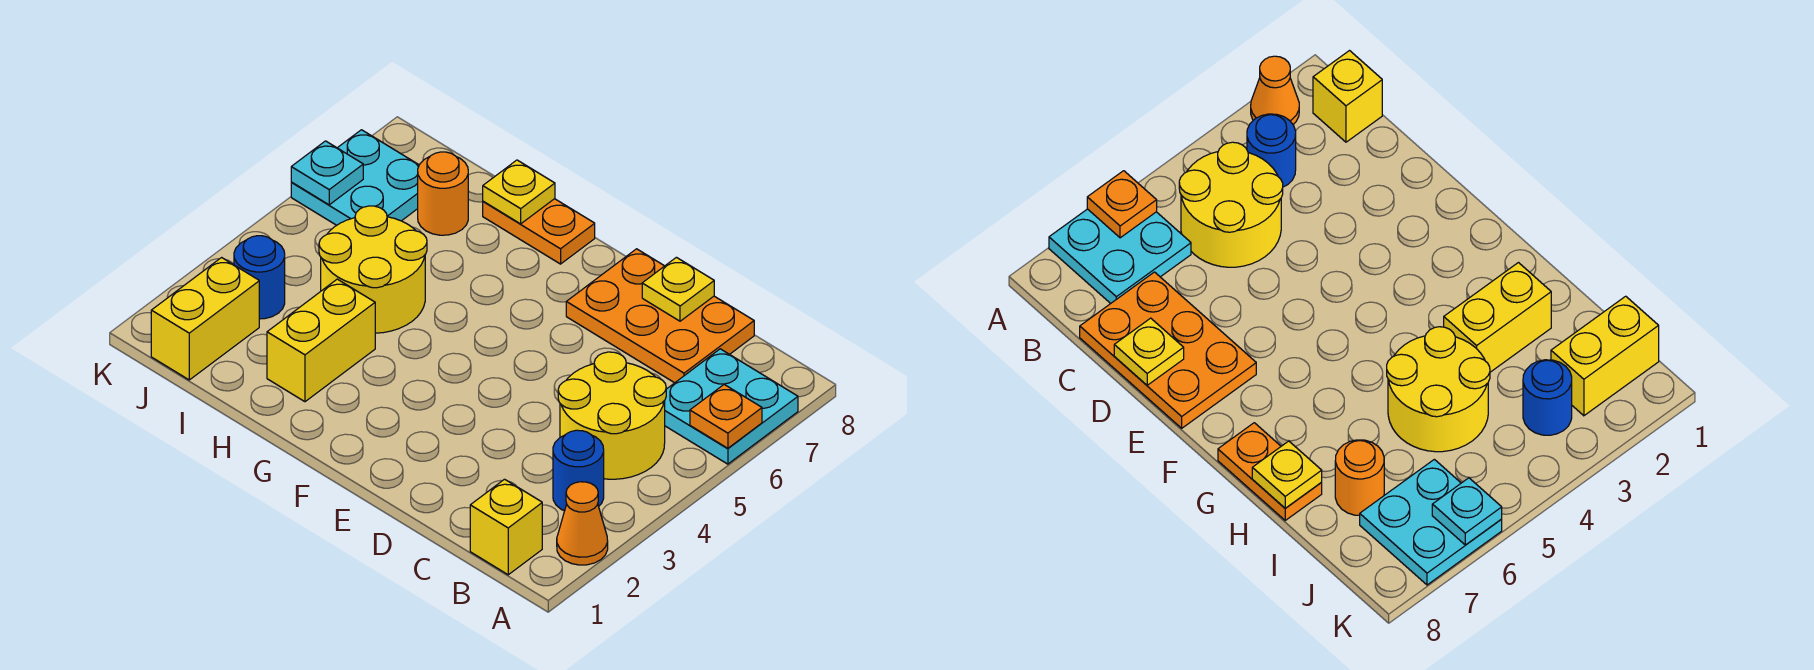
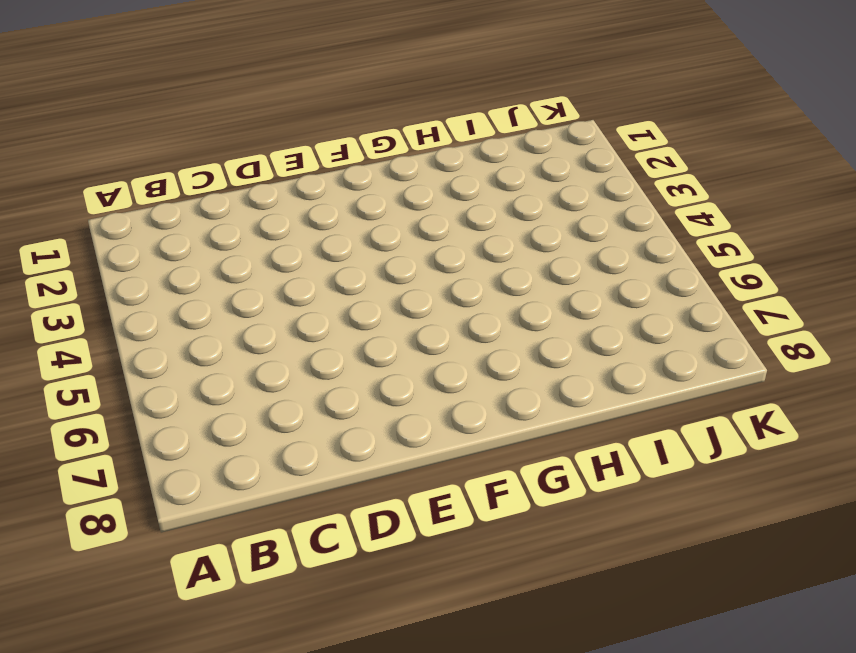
none -> orange 1x1 cone [557,482,608,565]
none -> cyan 2x2 plate [665,349,798,464]
none -> yellow 1x1 brick [470,479,542,575]

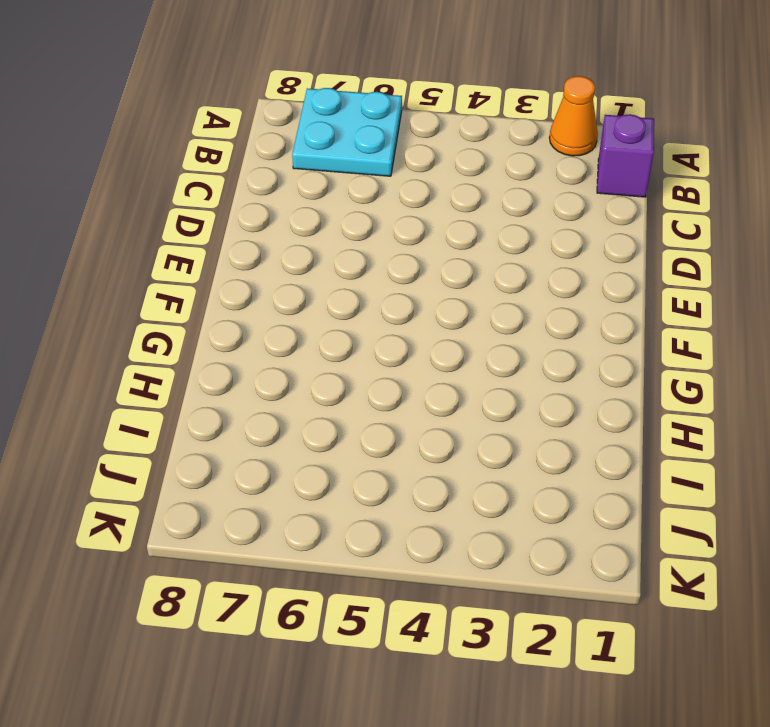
purple 1x1 brick [597,114,654,197] -> yellow 1x1 brick [470,479,542,575]
none -> blue 1x1 round brick [553,430,604,511]
none -> yellow 2x2 round brick [558,352,666,479]
none -> orange 2x3 plate [566,249,754,383]

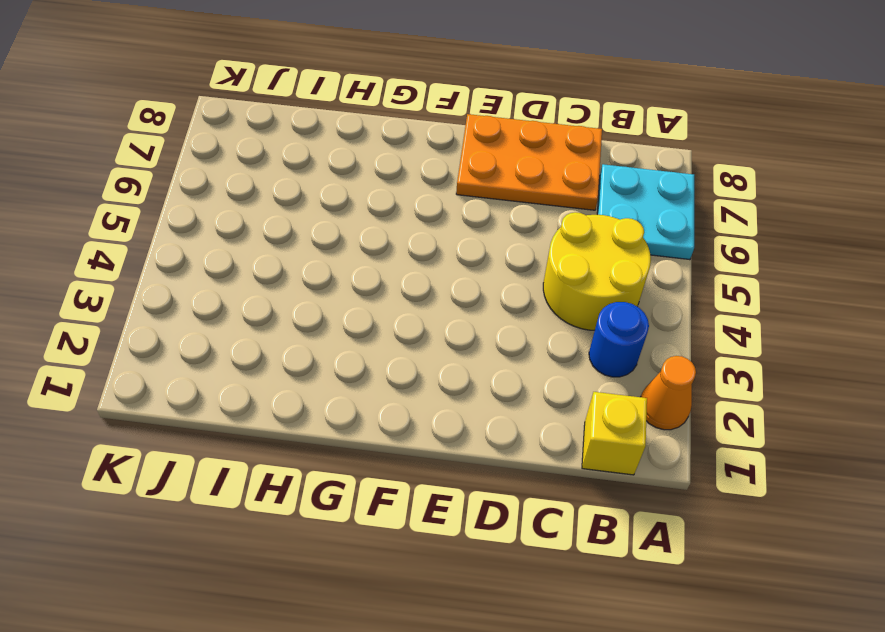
none -> orange 1x2 plate [483,199,595,264]
none -> yellow 1x2 brick [267,279,375,402]
none -> yellow 2x2 round brick [319,206,427,333]

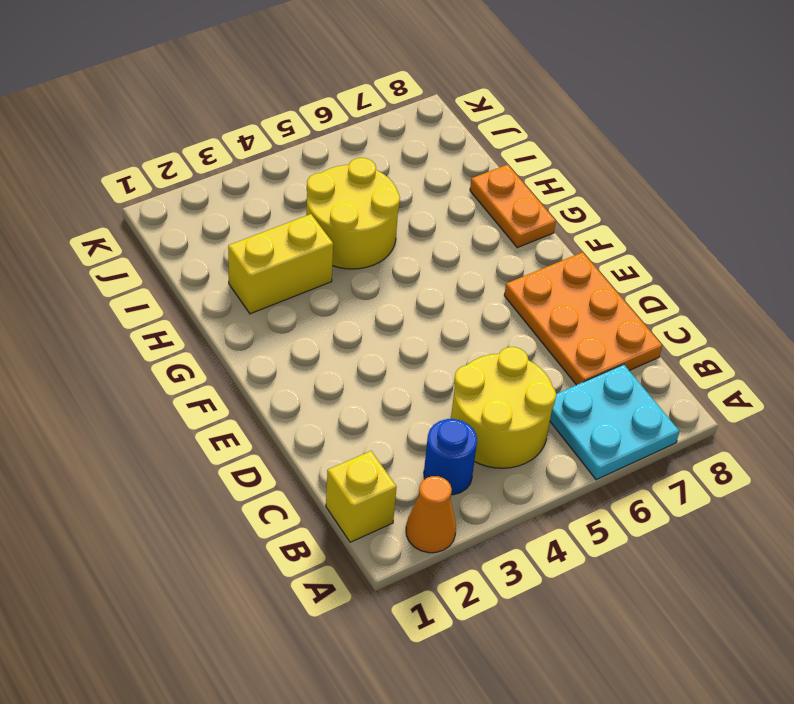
none -> orange 1x1 round brick [418,152,468,235]
none -> yellow 1x2 brick [151,258,259,380]
none -> blue 1x1 round brick [234,236,285,319]

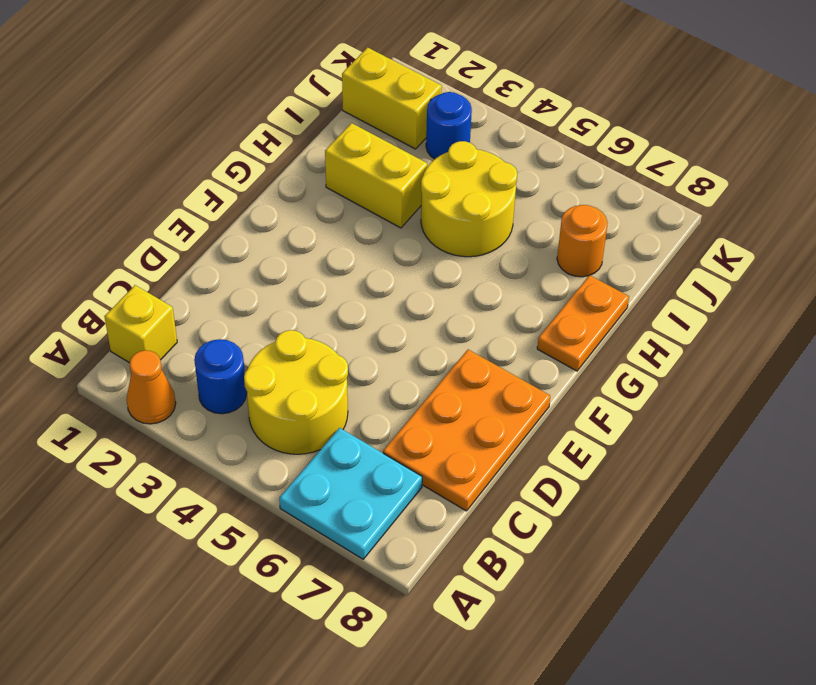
none -> cyan 2x2 plate [291,130,419,225]
none -> orange 1x1 plate [690,385,762,448]
none -> yellow 1x1 plate [642,257,714,321]

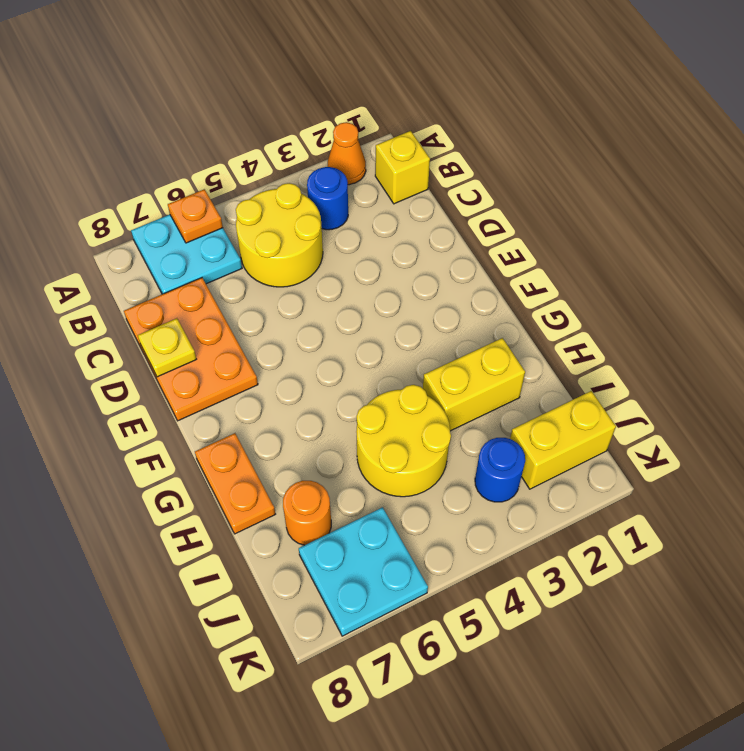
none -> yellow 1x1 plate [483,160,555,224]
none -> cyan 1x1 plate [291,141,363,205]

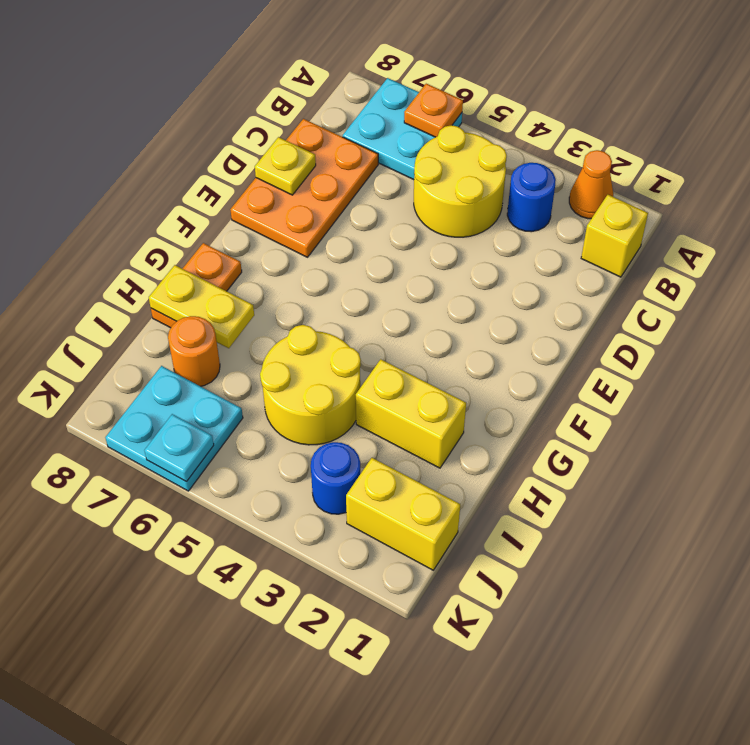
yellow 1x2 plate [149,265,254,348] -> yellow 1x1 plate [483,160,555,224]

